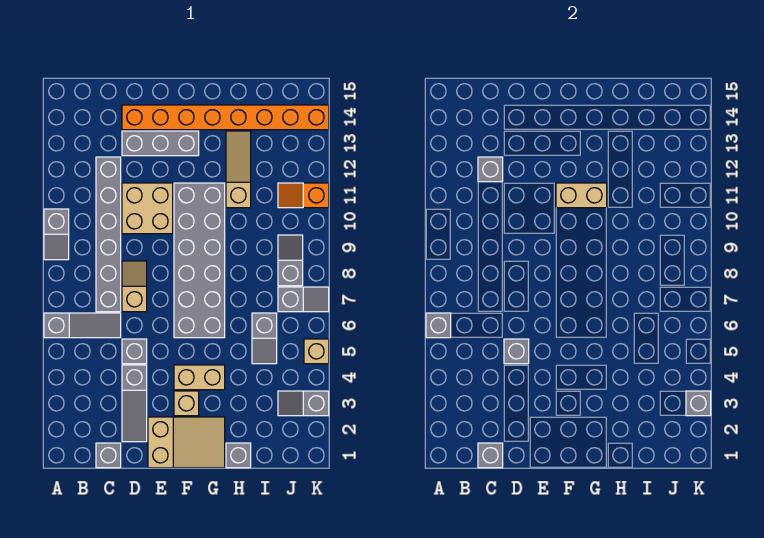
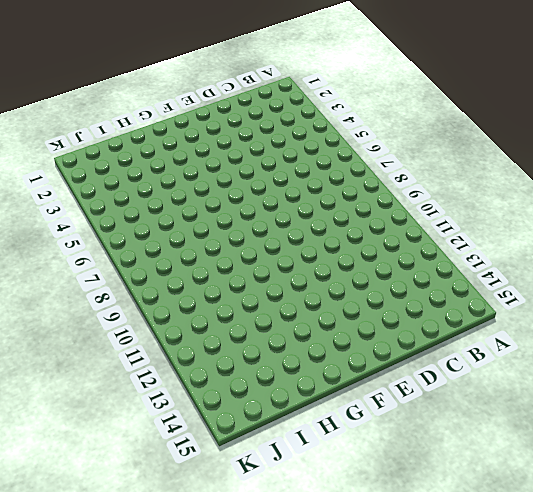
none -> grey 1x3 slope [44,313,121,338]
none -> grey 1x2 slope [44,209,69,260]
none -> grey 1x1 brick [96,443,121,468]

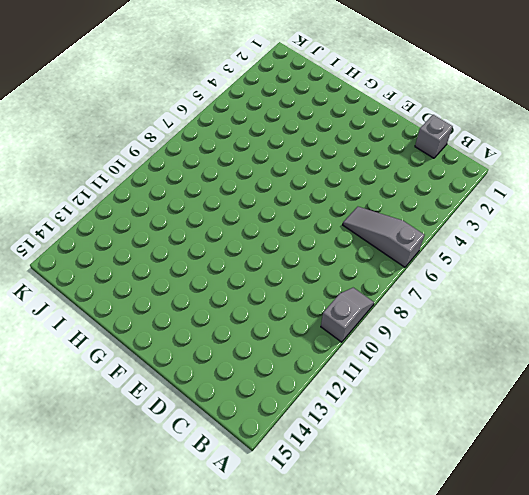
none -> grey 1x6 brick [96,157,121,312]
none -> grey 1x3 slope [122,365,147,442]
none -> grey 1x1 brick [122,339,147,364]

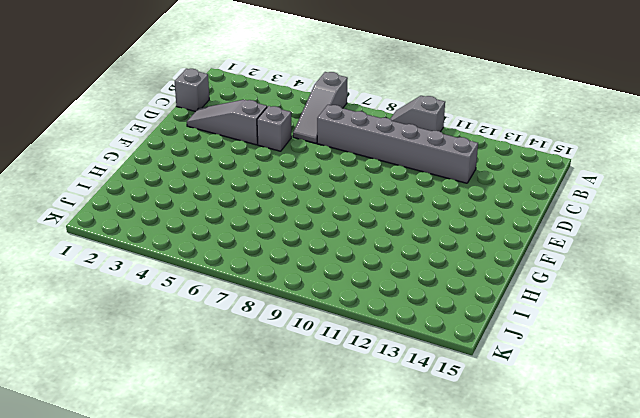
none -> tan 1x2 slope [122,261,147,312]
none -> tan 2x2 brick [122,183,173,234]
none -> grey 1x3 brick [122,131,199,156]

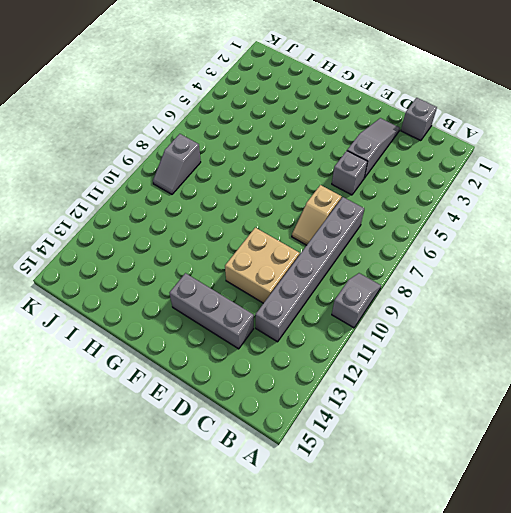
none -> grey 1x3 slope [44,313,121,338]
none -> orange 1x8 brick [122,105,329,130]
none -> tan 2x3 slope [148,417,225,468]

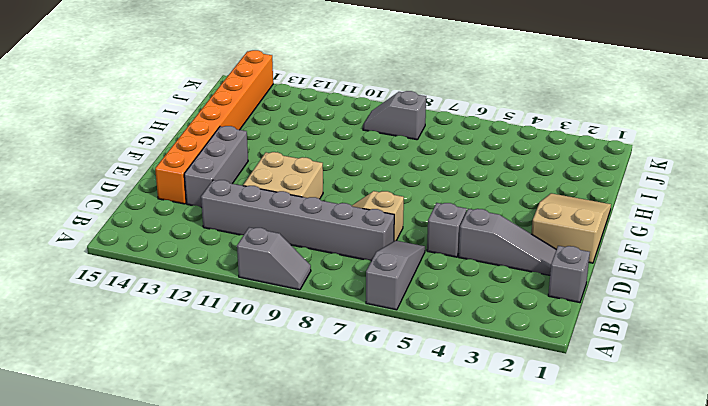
none -> tan 1x1 brick [174,391,199,416]
none -> tan 1x2 brick [174,365,225,390]
none -> grey 2x6 brick [174,183,225,338]

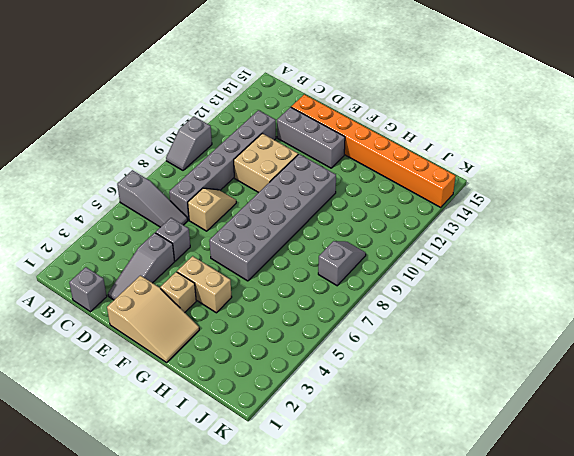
none -> grey 1x1 brick [226,443,251,468]
none -> tan 1x3 slope [226,131,251,208]
none -> grey 1x2 slope [252,313,277,364]

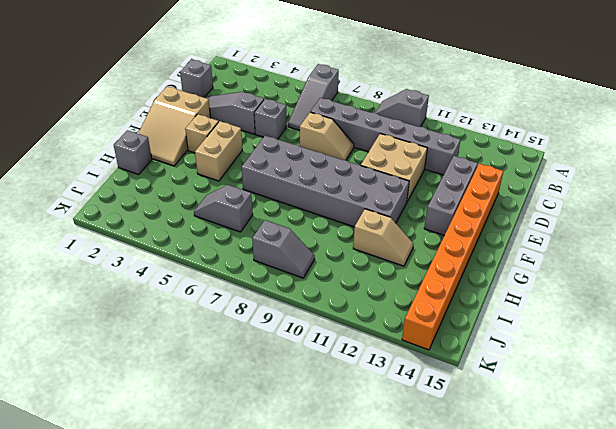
tan 1x2 slope [353,209,414,266] -> tan 1x3 slope [226,131,251,208]
none -> grey 1x2 slope [278,391,329,416]
none -> grey 1x2 slope [278,287,329,312]
none -> orange 1x2 slope [278,183,329,208]

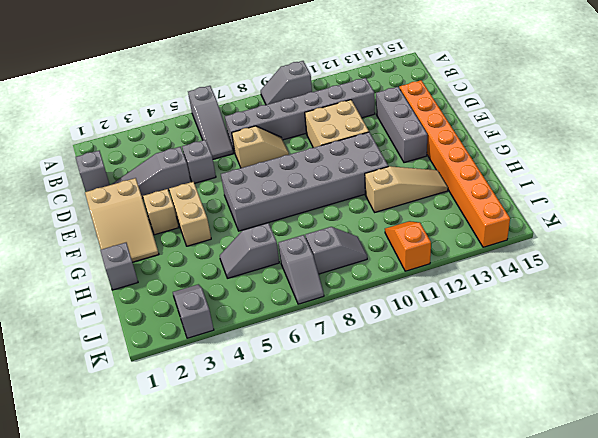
none -> tan 1x1 brick [304,339,329,364]
none -> grey 1x1 brick [426,313,451,338]
none -> grey 1x1 brick [478,443,503,468]

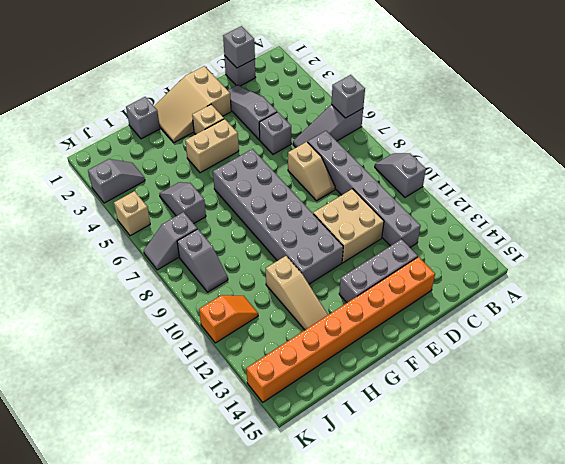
none -> grey 1x1 brick [478,157,503,182]
none -> grey 1x1 brick [504,339,529,364]
none -> tan 1x2 brick [556,183,607,208]

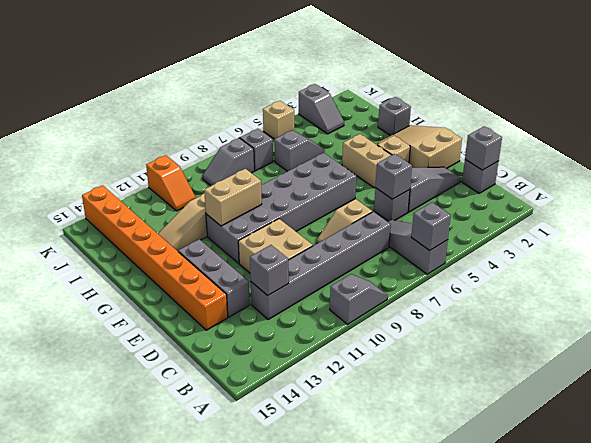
tan 1x2 brick [204,169,262,226] -> tan 1x2 brick turned to [556,183,607,208]
none -> grey 1x1 brick [686,391,711,416]

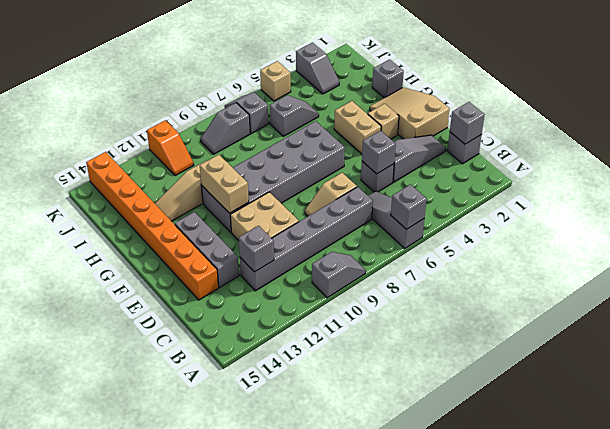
none -> grey 1x1 brick [686,391,711,416]

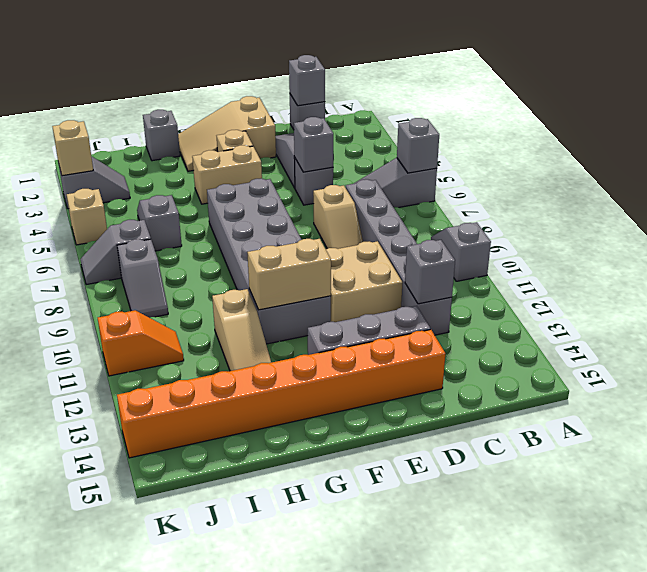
tan 1x1 brick [52,120,93,176] -> grey 1x1 brick [686,391,711,416]

